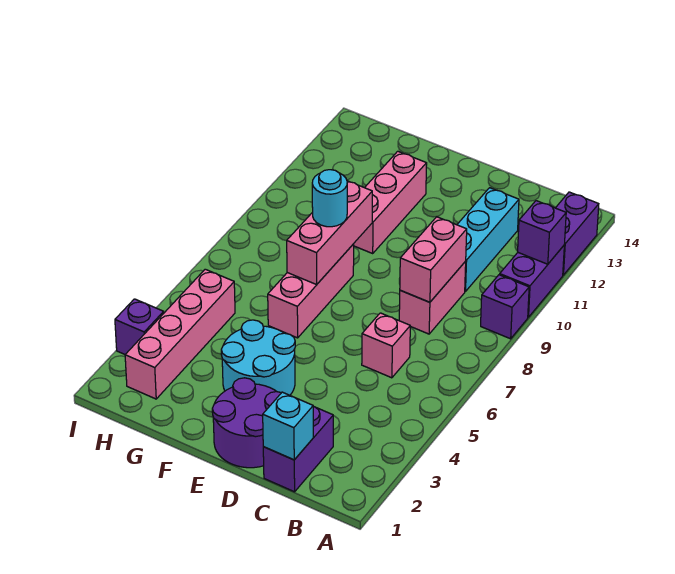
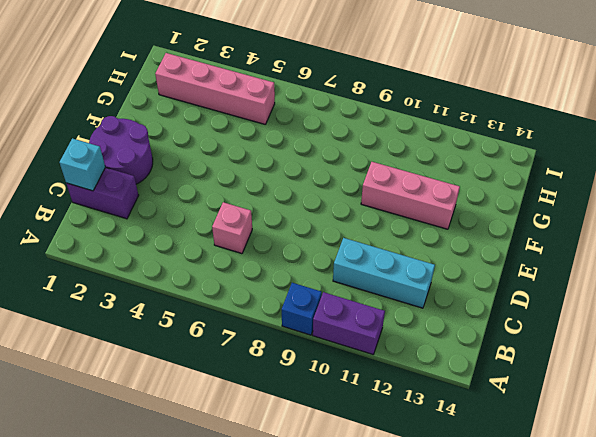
blue 1x1 brick [282,283,322,335] -> purple 1x1 brick [481,275,529,339]
none -> purple 1x2 brick [556,192,599,275]
none -> pink 1x2 brick [399,261,466,334]
none -> cyan 2x2 round brick [221,320,295,395]

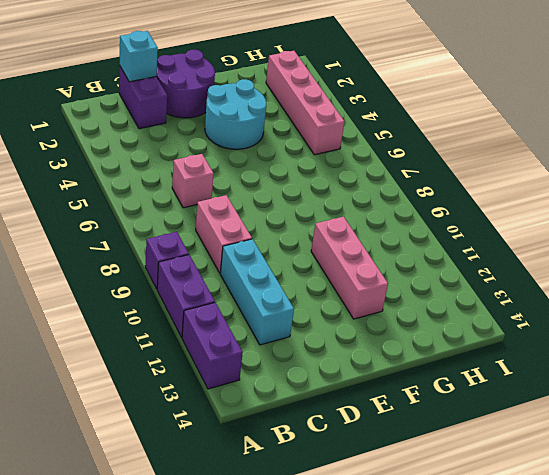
none -> pink 1x3 brick [268,244,354,338]
none -> purple 1x1 brick [115,299,164,354]
none -> purple 1x1 brick [518,201,566,264]

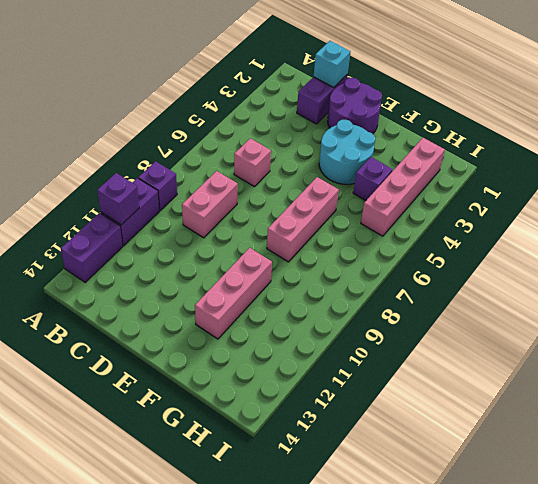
purple 1x1 brick [353,157,393,200] -> purple 1x1 brick moved to [115,299,164,354]
none -> cyan 1x3 brick [457,188,519,292]
none -> pink 1x2 brick [400,217,467,302]
none -> pink 1x3 brick [287,181,372,285]

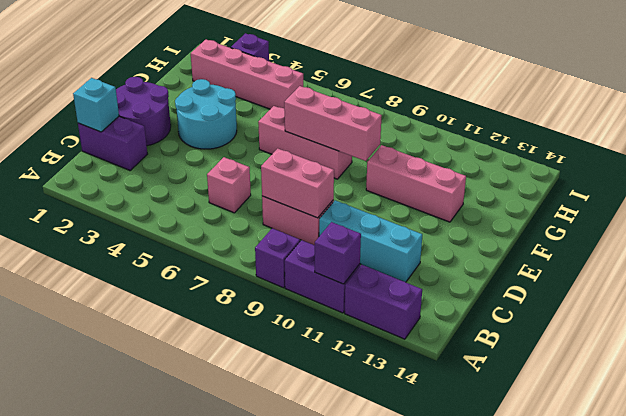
none -> cyan 1x1 round brick [312,170,347,227]

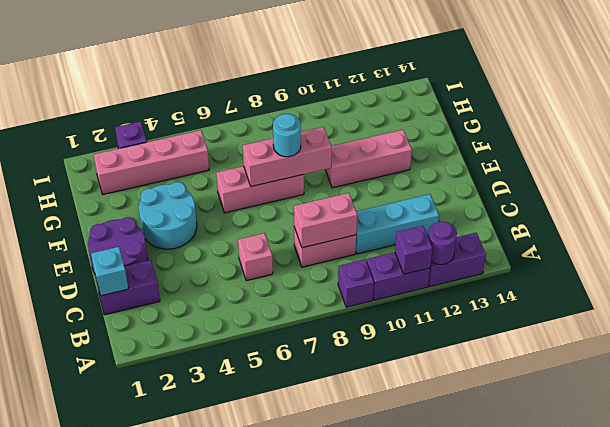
purple 1x1 round brick [428,221,457,265] -> none

